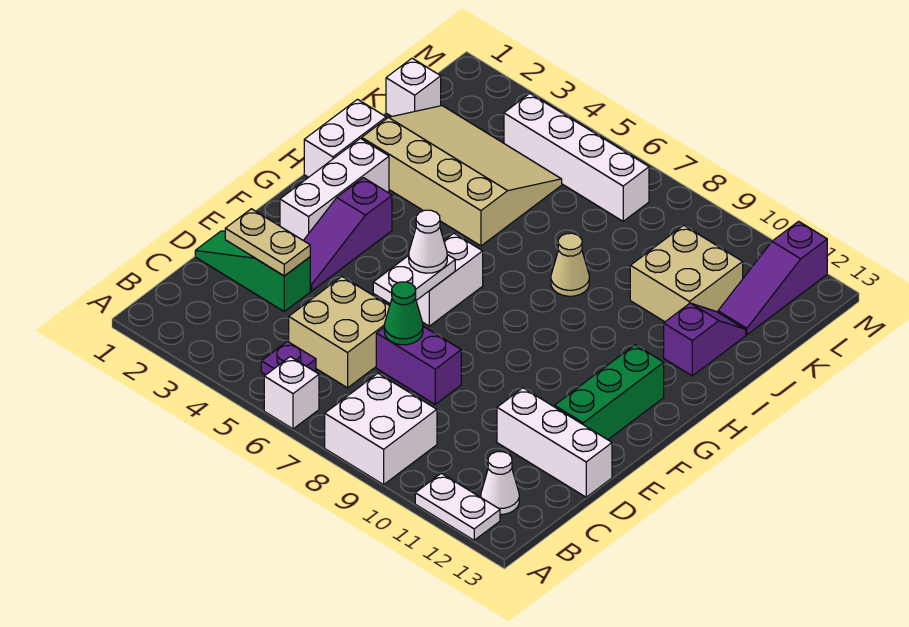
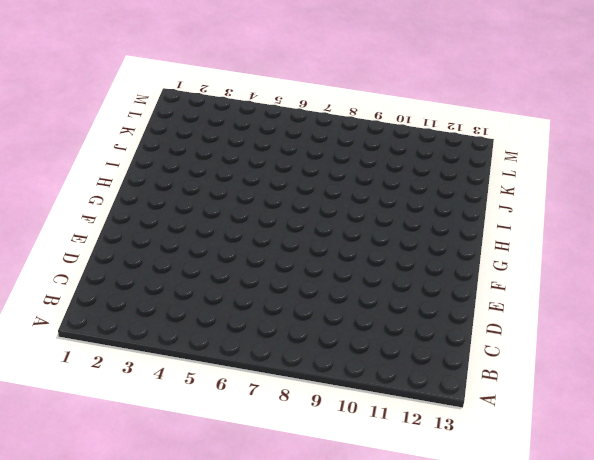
none -> white 1x1 brick [264,357,319,429]
none -> white 2x2 brick [325,373,437,485]
none -> white 1x2 plate [415,473,500,540]

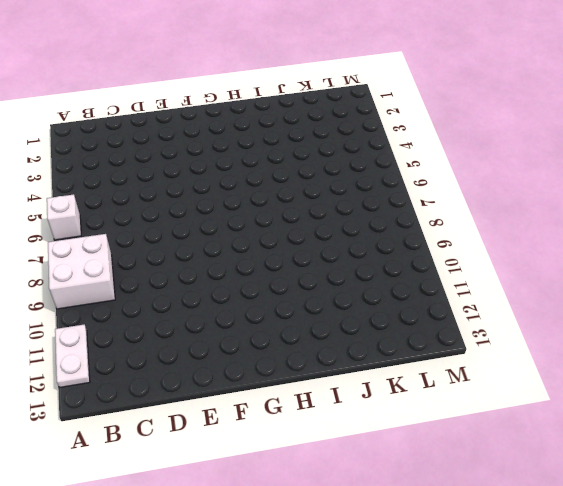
none -> purple 1x1 plate [261,341,316,375]
none -> white 1x1 cone [481,452,519,514]
none -> tan 2x2 brick [289,277,390,388]

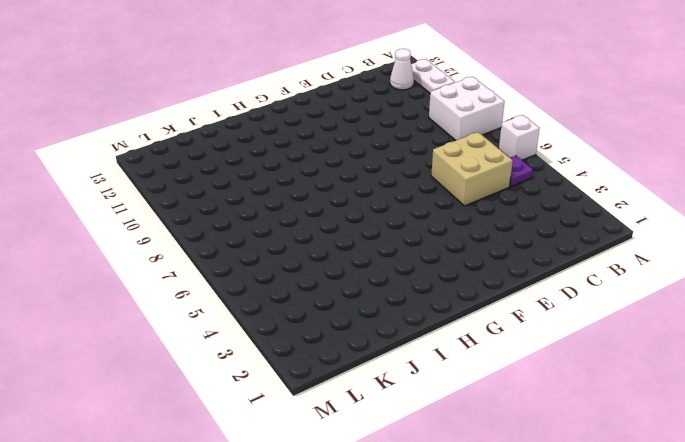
none -> green 1x3 slope [195,231,310,311]
none -> purple 1x2 brick [376,326,461,404]
none -> white 1x3 brick [497,388,612,497]

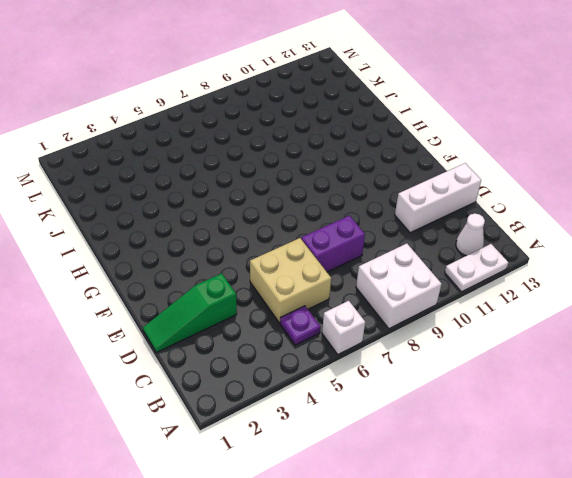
none -> purple 1x3 slope [303,178,392,291]
none -> green 1x3 brick [555,345,664,440]
none -> white 1x3 brick [280,139,389,240]

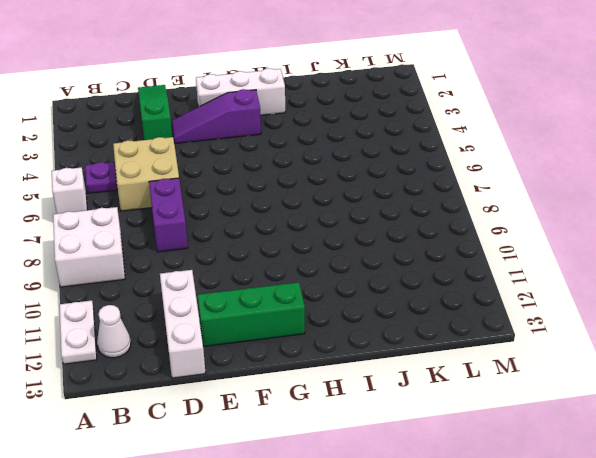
none -> white 1x2 brick [416,233,483,326]
none -> white 1x2 brick [304,99,386,177]
none -> tan 3x4 slope [362,106,562,246]

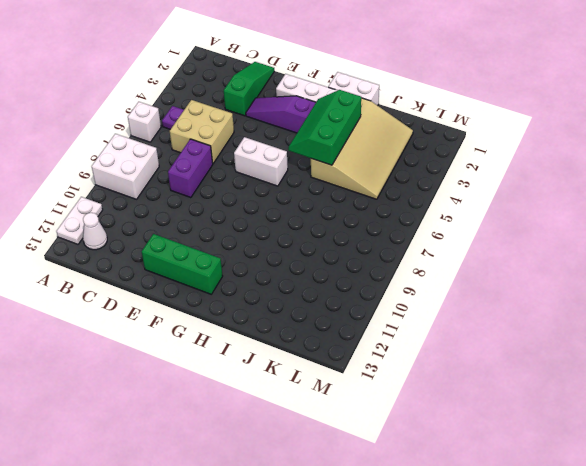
green 2x3 slope [288,90,361,165] -> none
none -> white 1x3 brick [497,388,612,497]
none -> tan 1x1 cone [551,233,589,296]
none -> purple 1x2 slope [664,303,746,376]

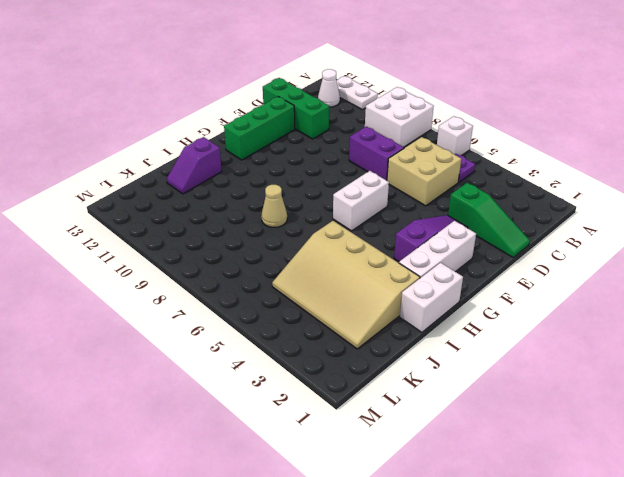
green 1x3 brick [263,78,329,139] -> white 1x3 brick [497,388,612,497]
none -> tan 2x2 brick [630,225,743,322]
none -> white 1x1 brick [386,58,441,117]
none -> purple 1x3 slope [718,221,827,335]

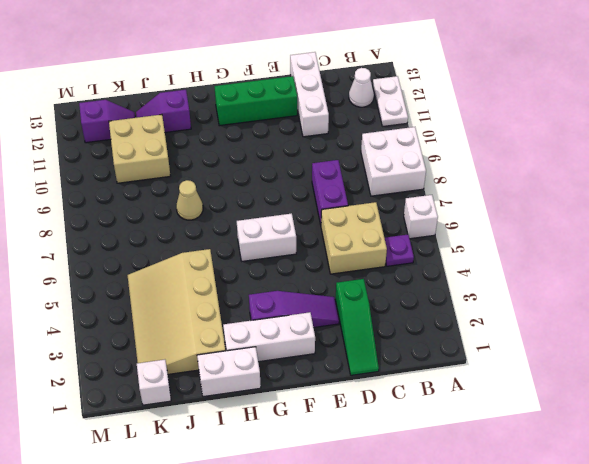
purple 1x2 slope [79,100,135,143] -> purple 1x3 slope [718,221,827,335]
none -> white 1x4 brick [504,94,649,221]
none -> tan 1x2 plate [225,209,310,276]
none -> green 1x1 cone [384,282,423,345]

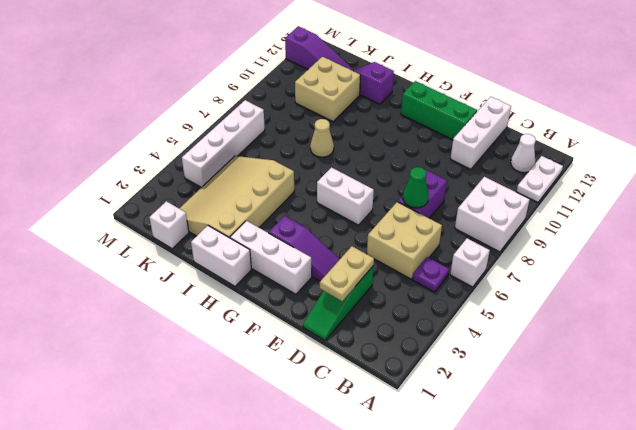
none -> white 1x2 plate [373,255,455,303]
none -> white 1x1 cone [409,210,447,273]

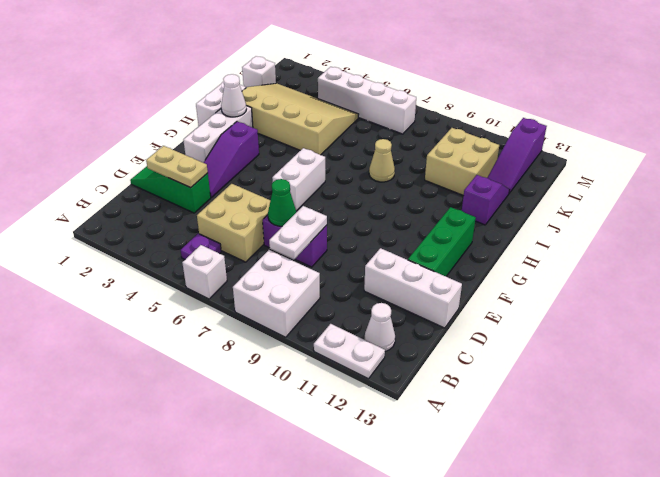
white 1x2 plate [269,206,327,259] -> white 1x2 plate moved to [373,255,455,303]
white 1x1 cone [221,74,246,117] -> white 1x1 cone moved to [409,210,447,273]

